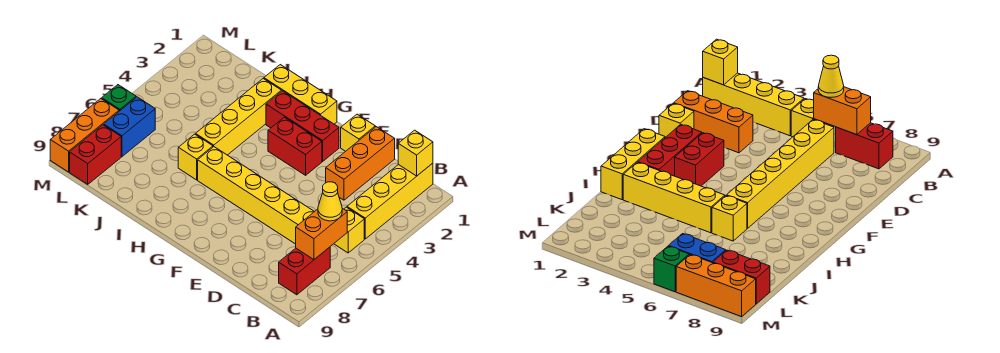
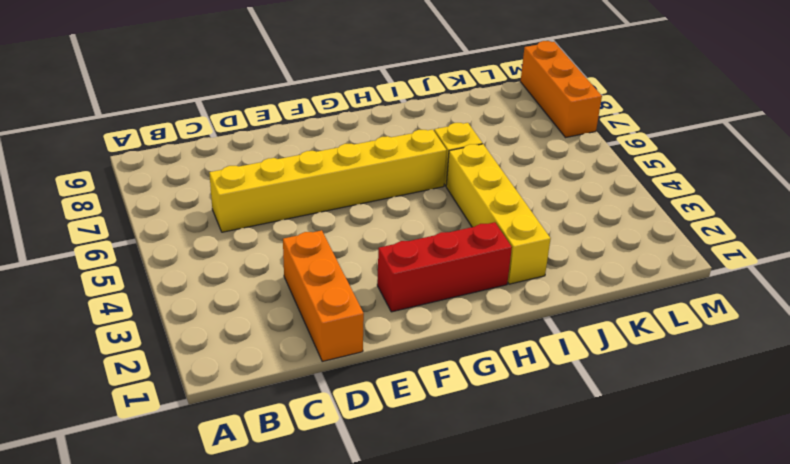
none -> yellow 1x4 brick [347,163,433,239]
none -> yellow 1x1 brick [334,207,364,253]
none -> red 1x2 brick [279,247,330,295]

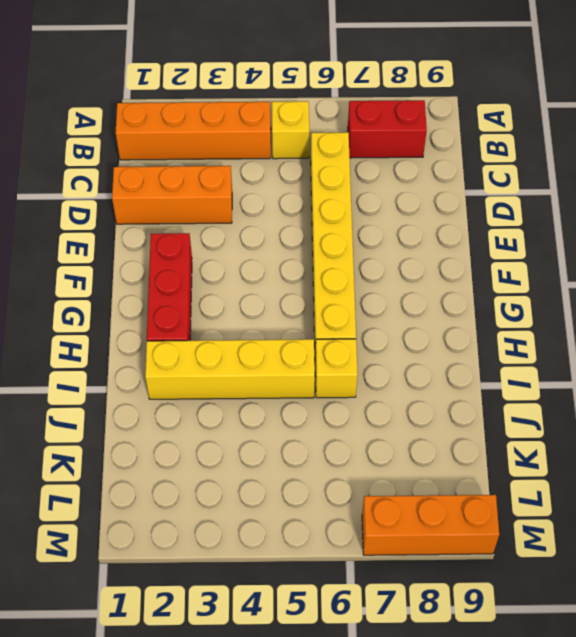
orange 1x4 brick [116,102,271,160] -> yellow 1x4 brick [347,163,433,239]
none -> yellow 1x1 brick [341,114,375,151]
none -> red 1x2 brick [268,117,322,175]
none -> yellow 1x3 brick [264,65,337,124]

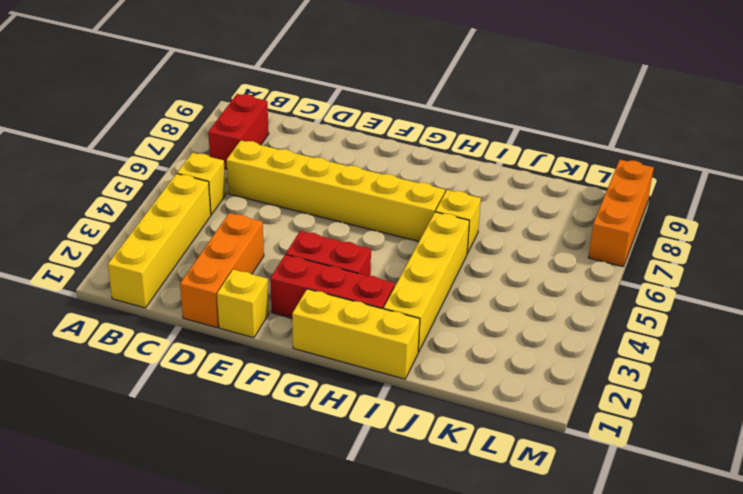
none -> blue 1x2 brick [104,97,155,157]
none -> red 1x2 brick [70,125,121,184]
none -> green 1x1 brick [102,85,136,111]

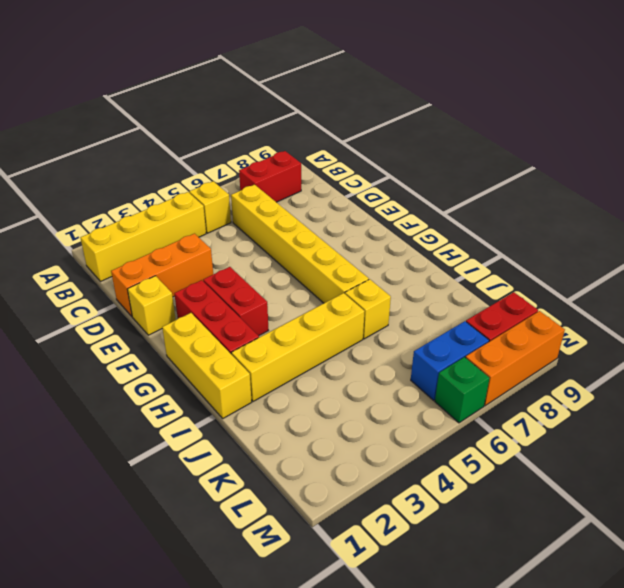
none -> yellow 1x1 brick [398,130,433,176]
none -> orange 1x2 brick [296,208,347,259]
none -> yellow 1x1 cone [318,182,342,221]

